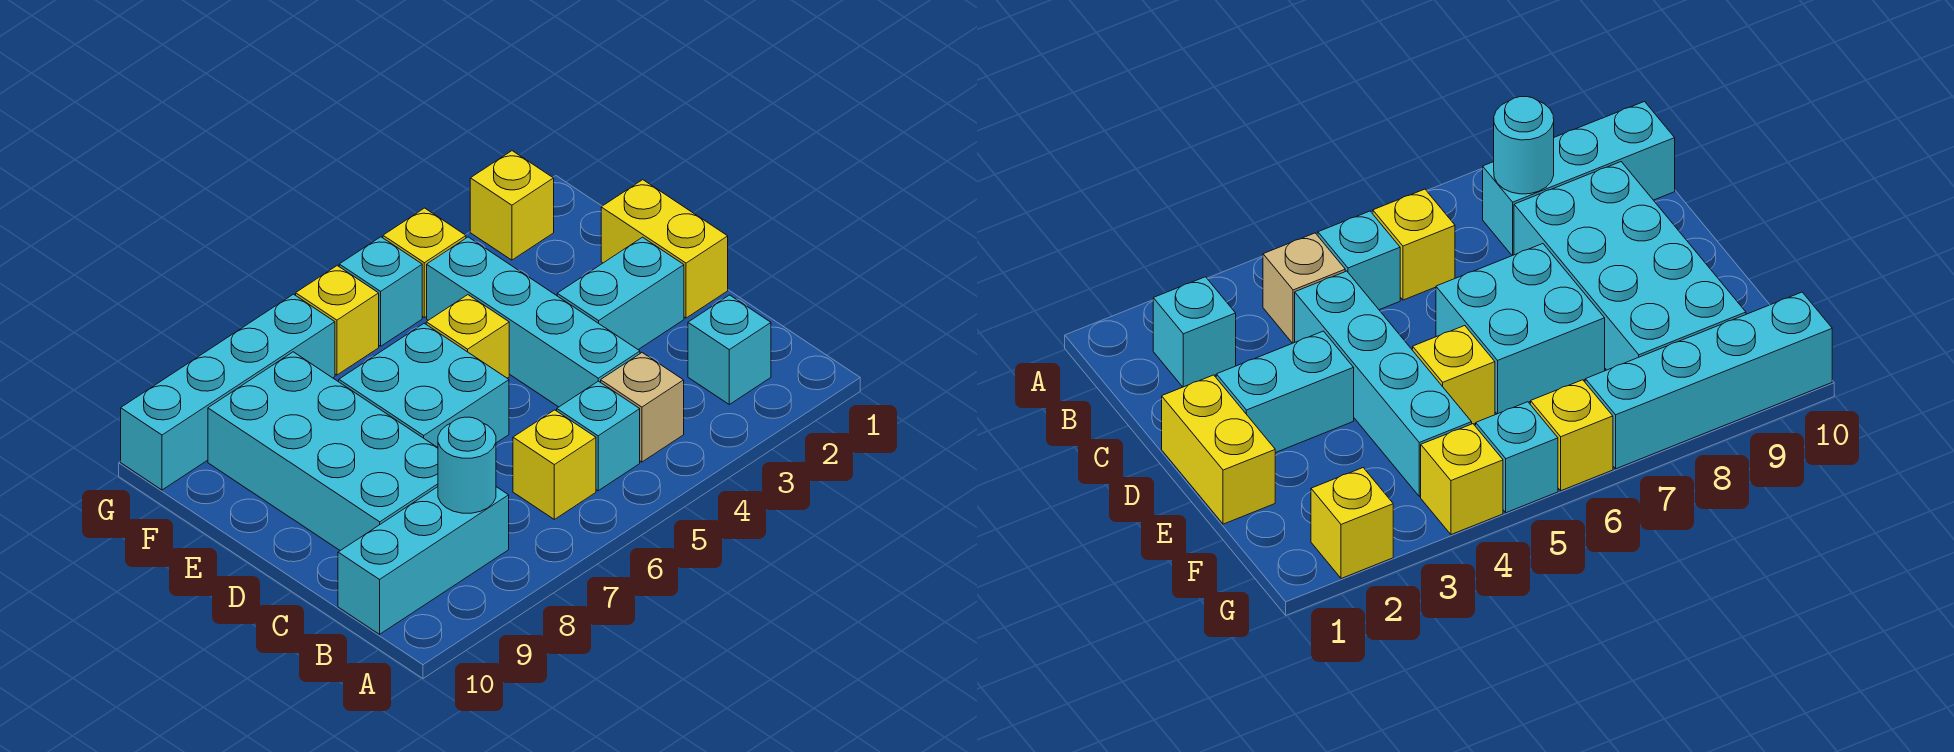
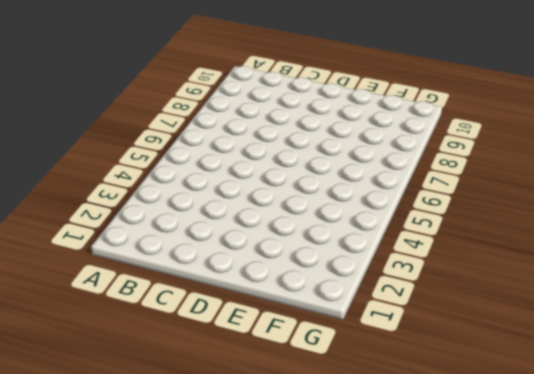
none -> cyan 1x1 brick [688,295,771,404]
none -> tan 1x1 brick [601,353,684,462]
none -> cyan 1x1 brick [557,381,640,491]

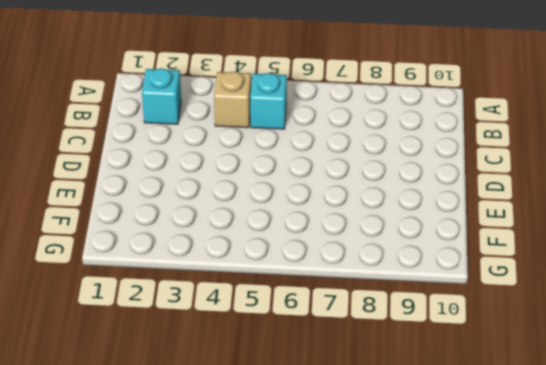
none -> yellow 1x1 brick [513,410,596,519]
none -> cyan 1x3 brick [338,487,509,634]
none -> cyan 1x4 brick [427,237,640,407]

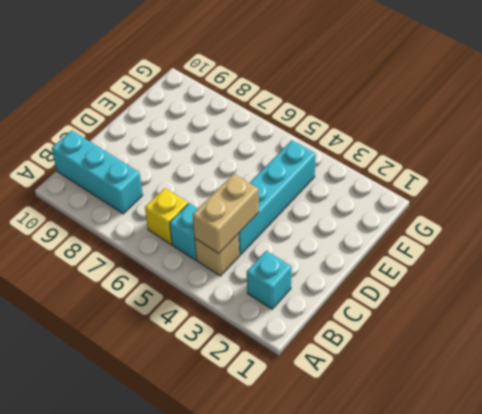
tan 1x2 brick [193,174,259,253] -> none
none -> cyan 2x4 brick [208,352,438,551]
none -> yellow 1x2 brick [601,180,728,318]
none -> cyan 1x2 brick [557,237,684,350]

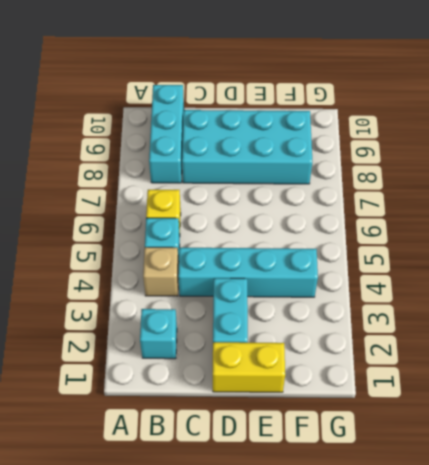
none -> cyan 2x2 brick [339,323,509,448]
none -> yellow 1x1 brick [426,295,509,378]
none -> yellow 1x1 brick [470,151,554,260]

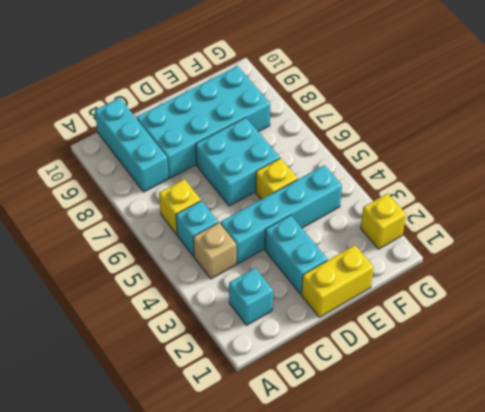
none -> yellow 1x1 brick [383,208,466,318]
none -> cyan 1x1 brick [339,237,422,346]
none -> yellow 1x1 brick [296,266,379,375]

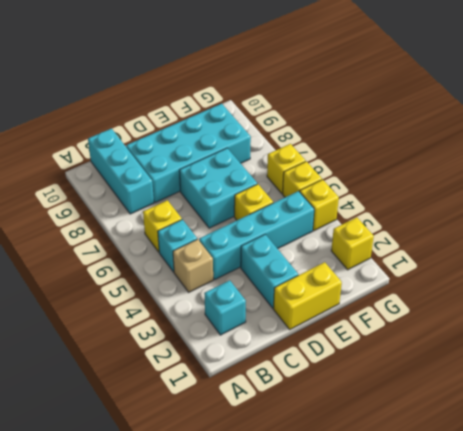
yellow 1x1 brick [283,161,322,197] -> cyan 1x1 brick [339,237,422,346]
none -> cyan 1x4 brick [121,294,335,490]
none -> cyan 1x1 round brick [438,417,496,513]

